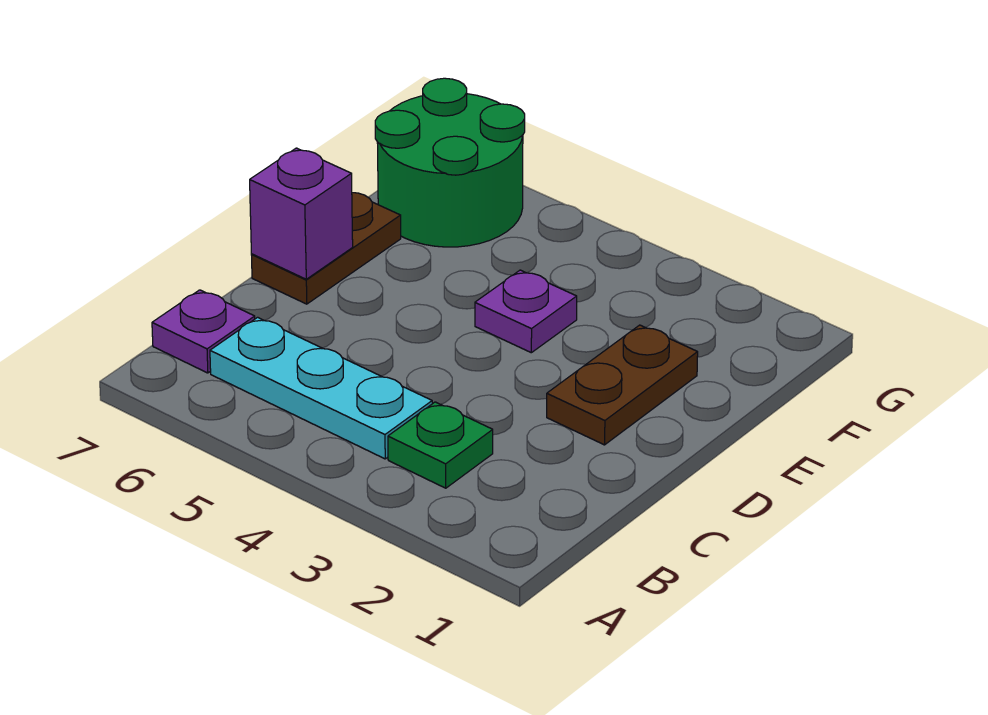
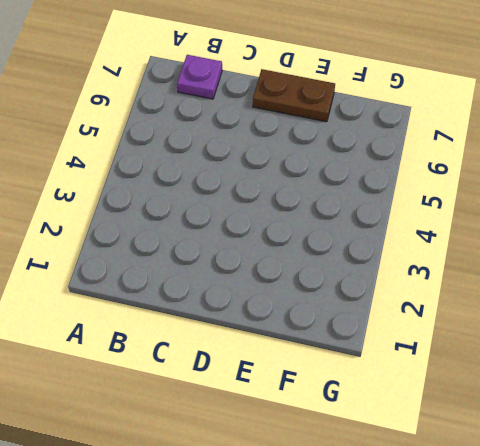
none -> green 1x1 plate [388,402,493,488]
none -> cyan 1x3 plate [210,317,432,459]

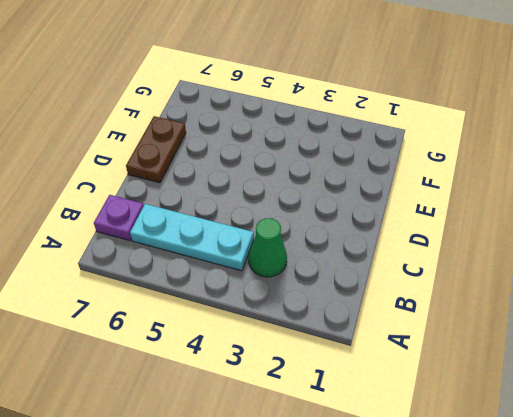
green 1x1 cone [249,218,287,277] -> green 1x1 plate [388,402,493,488]
none -> brown 1x2 plate [547,325,698,445]
none -> purple 1x1 plate [475,270,577,353]

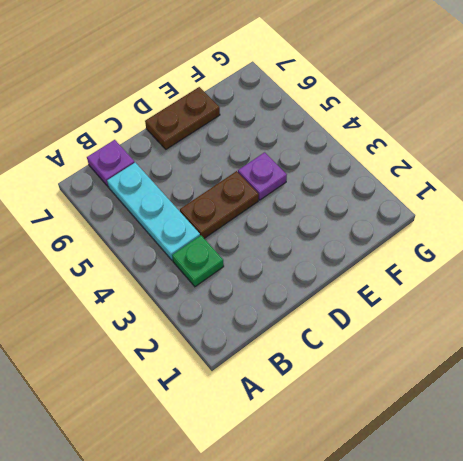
brown 1x2 plate [180,171,259,238] -> brown 1x2 plate moved to [547,325,698,445]
none -> green 2x2 round brick [375,78,525,247]
none -> purple 1x1 brick [250,148,353,279]

